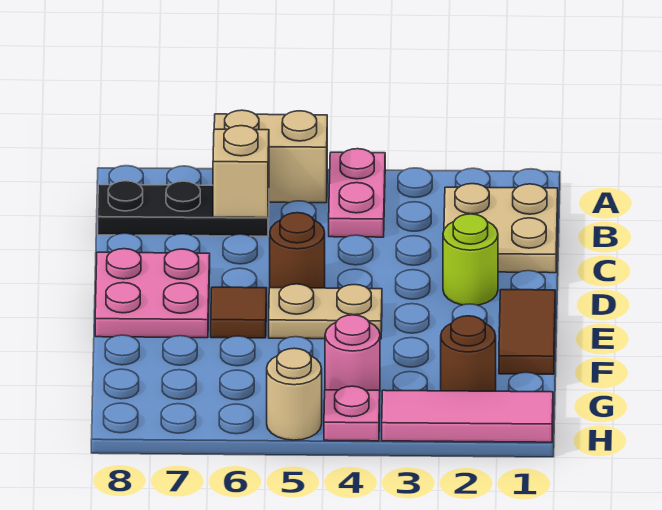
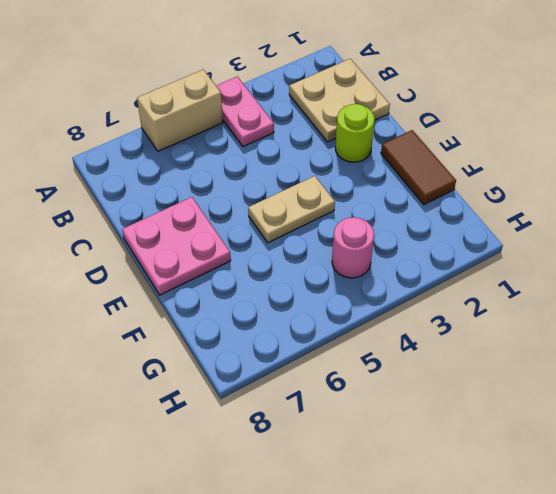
none -> black 1x3 plate [98,181,269,236]
none -> brown 1x1 round brick [270,213,325,288]
none -> brown 1x1 tile [211,287,267,338]

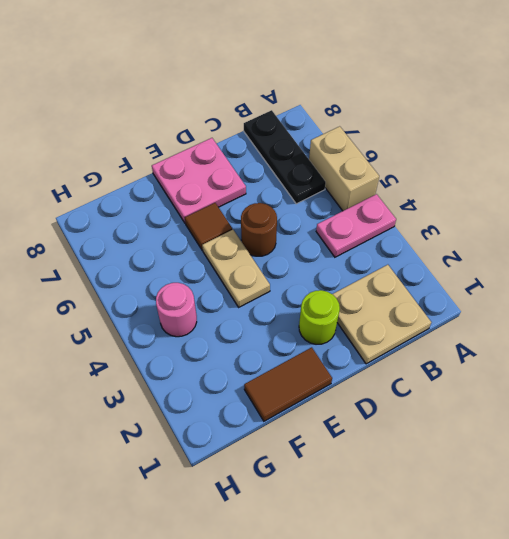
none -> brown 1x1 round brick [441,316,496,391]
none -> pink 1x3 tile [382,390,553,442]
none -> pink 1x1 plate [324,386,380,441]

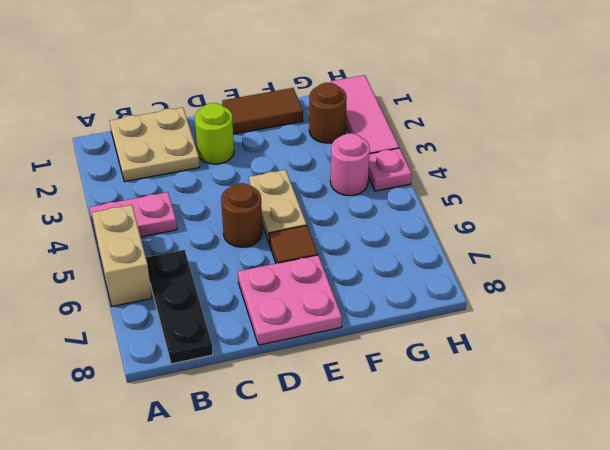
none -> tan 1x1 round brick [267,348,322,440]
none -> tan 1x1 brick [213,126,269,218]

